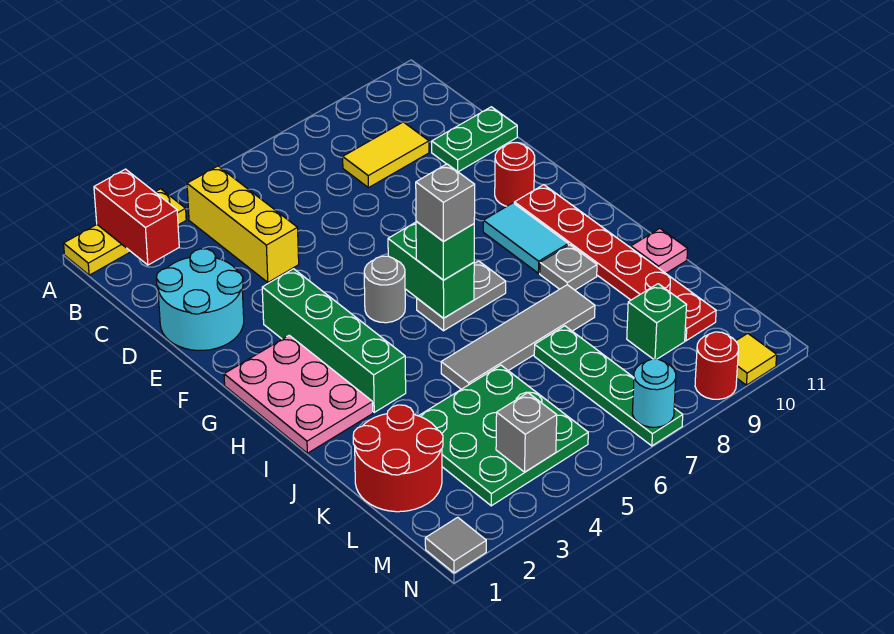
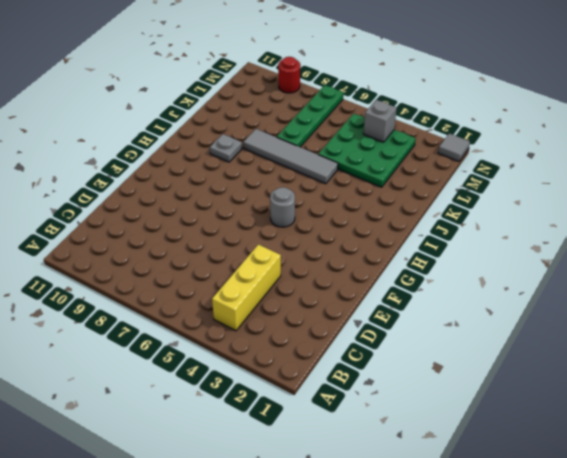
none -> yellow 1x3 plate [64,189,186,275]
none -> yellow 1x2 tile [343,122,429,188]
none -> cyan 2x2 round brick [156,249,244,351]

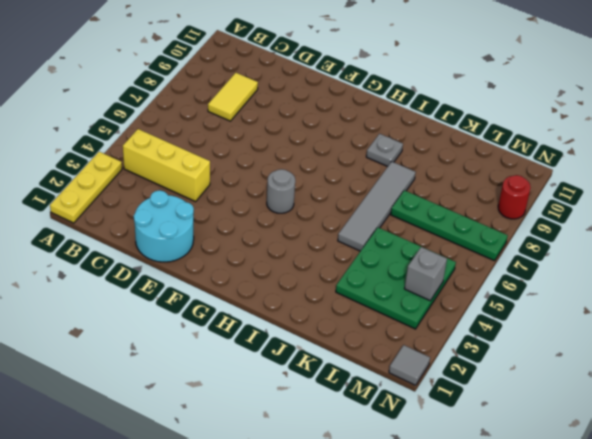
none -> green 1x2 plate [432,107,517,172]
none -> green 1x4 brick [262,269,406,412]
none -> red 1x1 round brick [495,143,535,206]

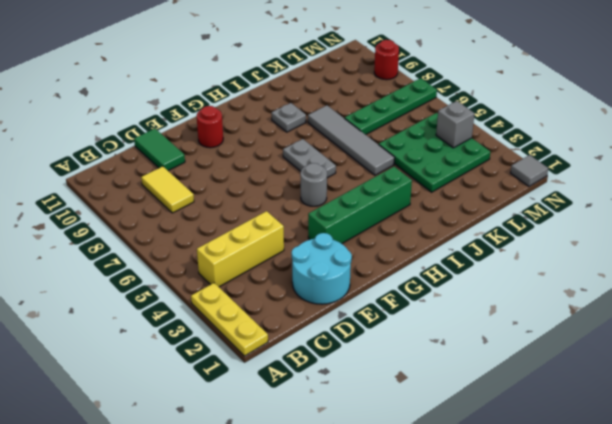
green 1x2 tile [134,129,185,171] -> green 1x2 plate [432,107,517,172]
none -> pink 2x3 plate [224,335,373,453]
none -> cyan 1x2 tile [483,203,568,273]
none -> red 1x6 plate [514,185,716,341]

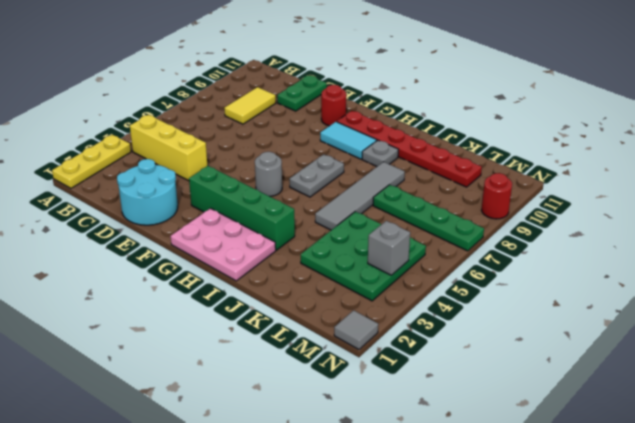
none -> pink 1x1 plate [631,229,688,273]
none -> red 2x2 round brick [353,405,443,512]
none -> green 1x1 brick [627,284,687,359]

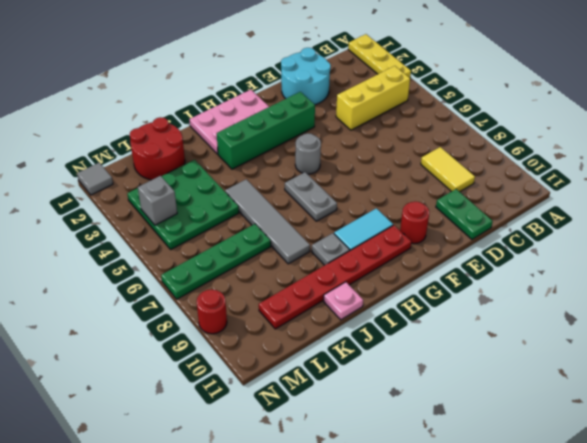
none -> green 1x1 brick [627,284,687,359]
none -> yellow 1x1 tile [736,333,777,385]
none -> red 1x2 brick [94,169,179,265]

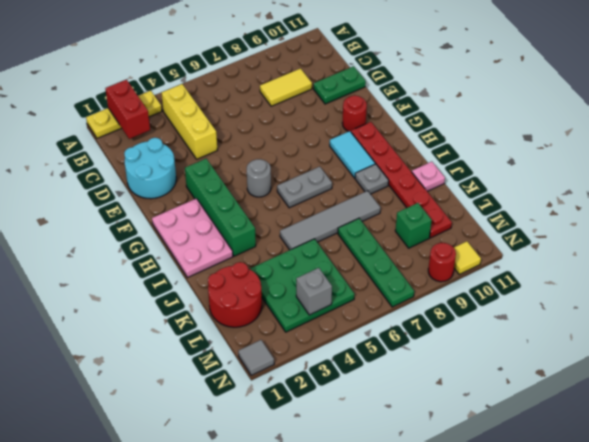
none -> green 1x2 brick [388,222,474,318]
none -> cyan 1x1 round brick [632,359,676,427]
none -> green 1x1 brick [416,221,474,280]

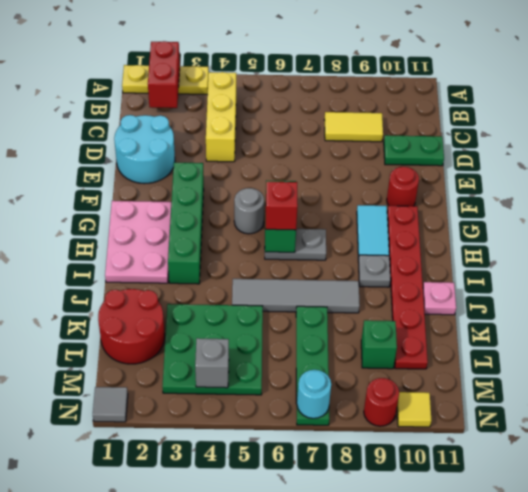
red 1x1 brick [266,182,298,230] -> green 1x1 brick [416,221,474,280]
none -> grey 1x1 brick [416,164,475,242]

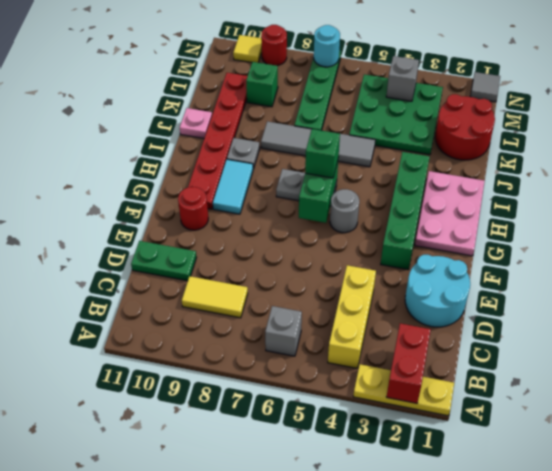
grey 1x1 brick [265,306,302,356] -> grey 1x1 brick moved to [416,164,475,242]

